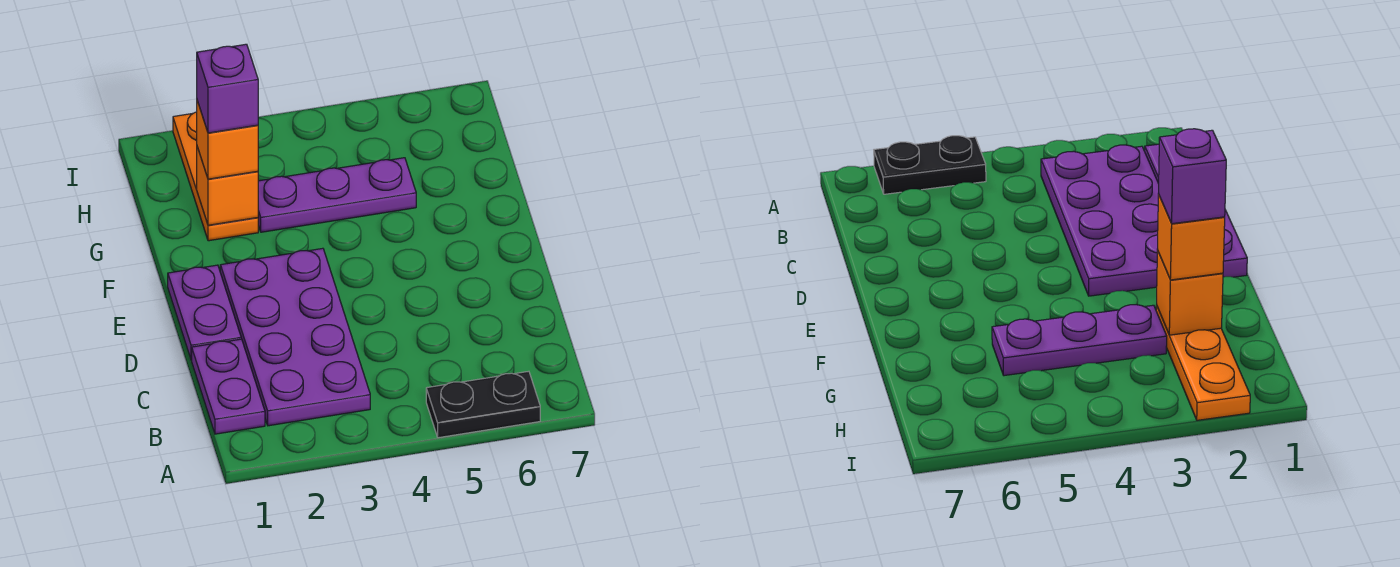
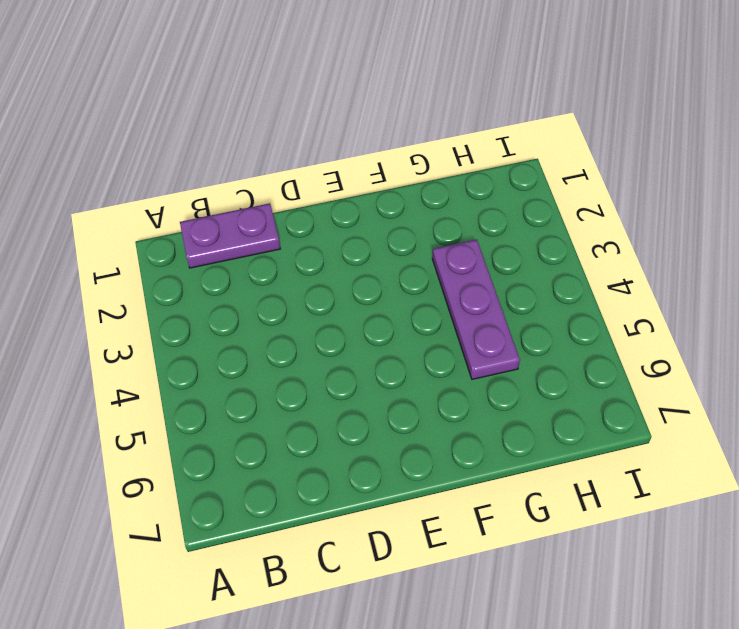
none -> black 1x2 plate [426,371,540,438]
none -> purple 2x4 plate [220,248,370,426]

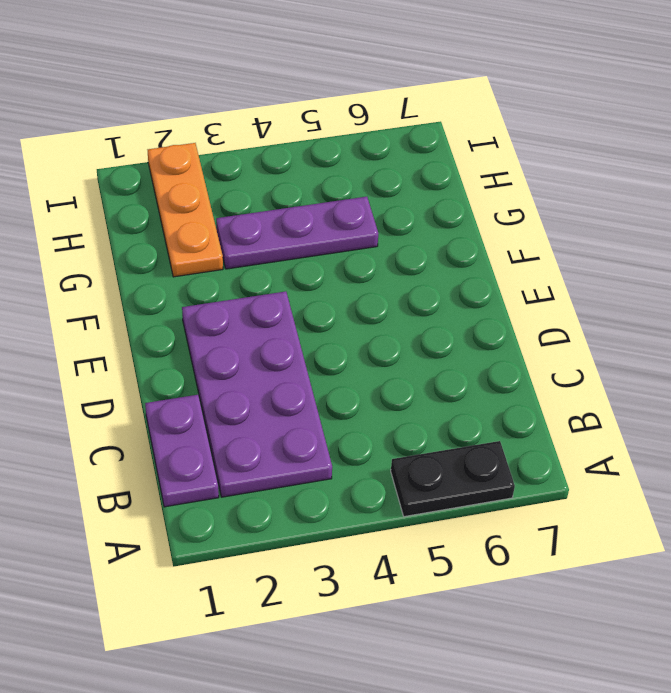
none -> purple 1x2 plate [168,265,241,360]
none -> orange 1x1 brick [197,147,258,225]

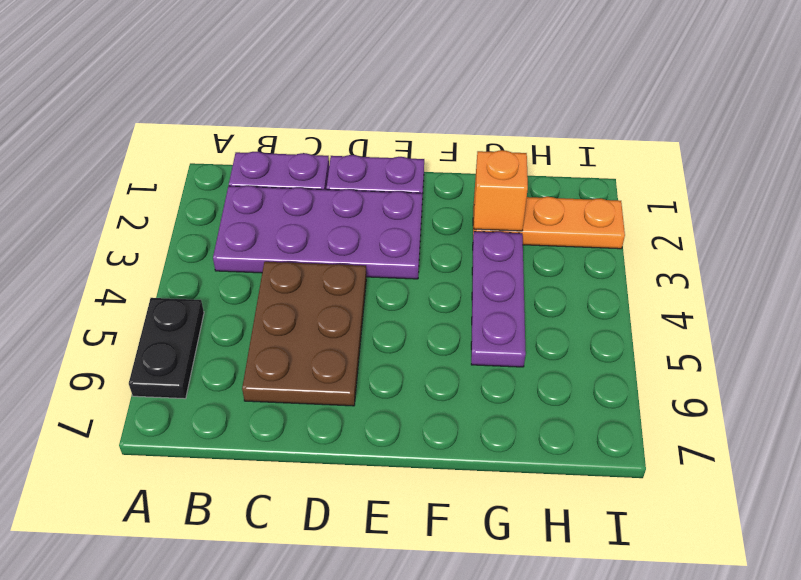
brown 2x3 plate [242,262,366,406] -> none
none -> orange 1x1 brick [197,101,258,179]
none -> purple 1x1 brick [197,44,258,133]

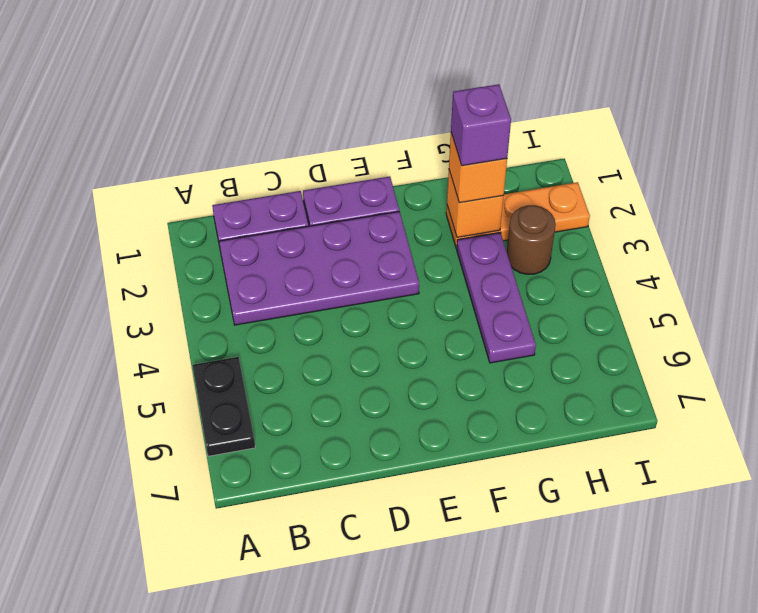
brown 1x1 round brick [507,205,556,274] -> none

